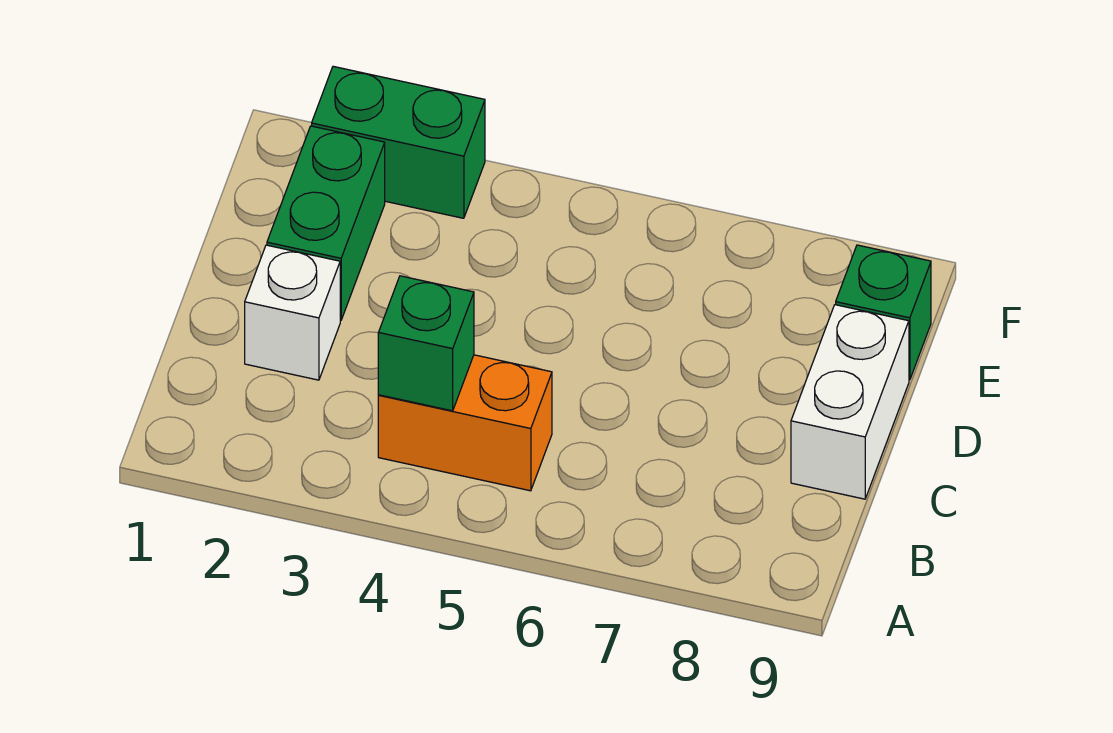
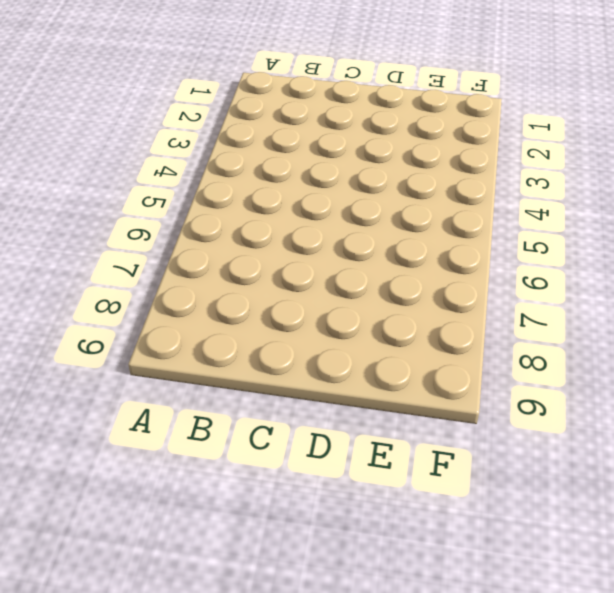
none -> orange 1x2 brick [378,355,552,491]
none -> white 1x1 brick [245,245,340,380]

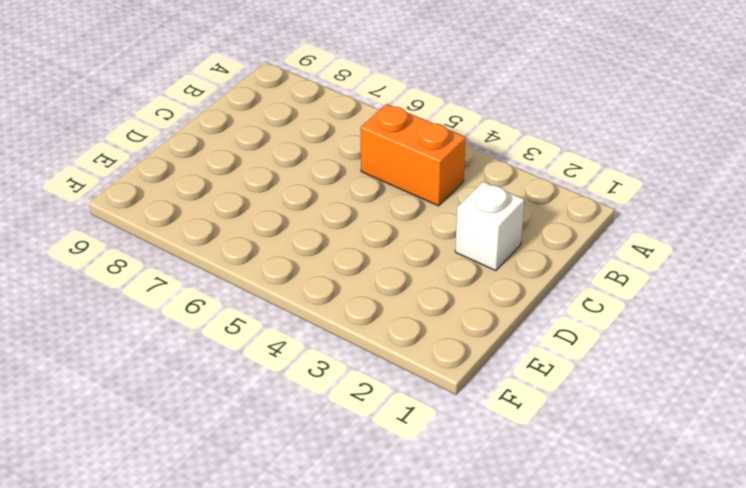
none -> white 1x2 brick [791,305,909,499]
none -> green 1x2 brick [267,126,385,321]

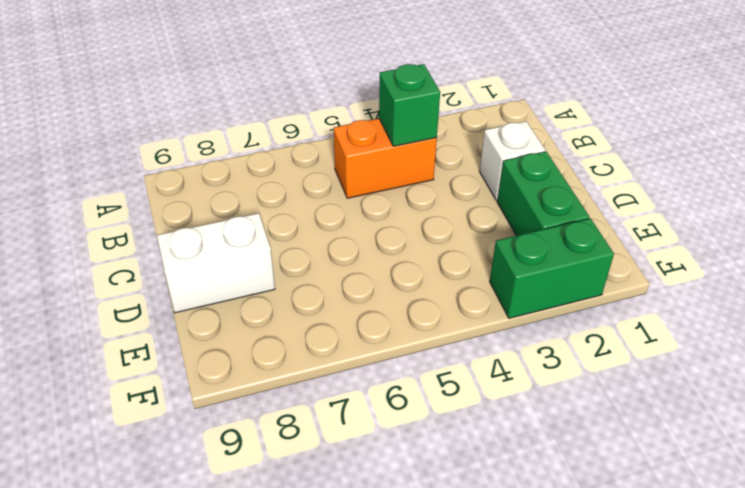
white 1x2 brick [157,213,275,313] -> white 1x2 brick turned to [791,305,909,499]
none -> green 1x1 brick [836,245,931,380]

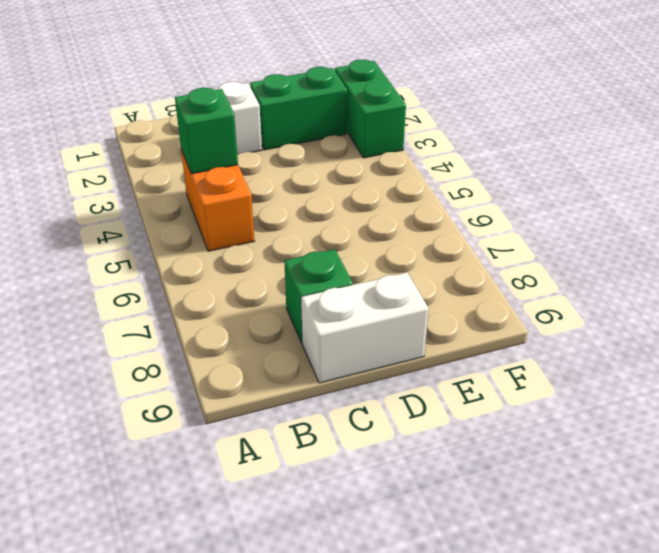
green 1x1 brick [284,249,353,343] -> green 1x1 brick moved to [836,245,931,380]

